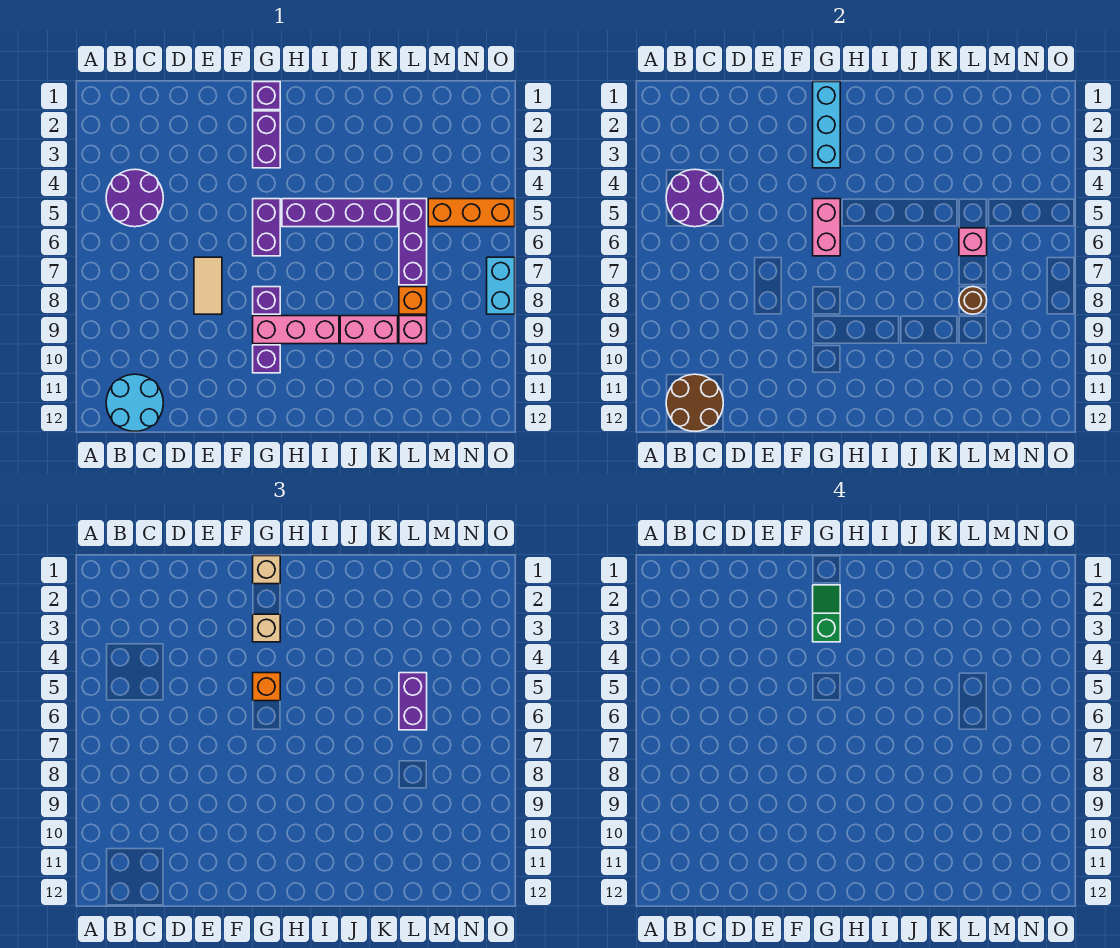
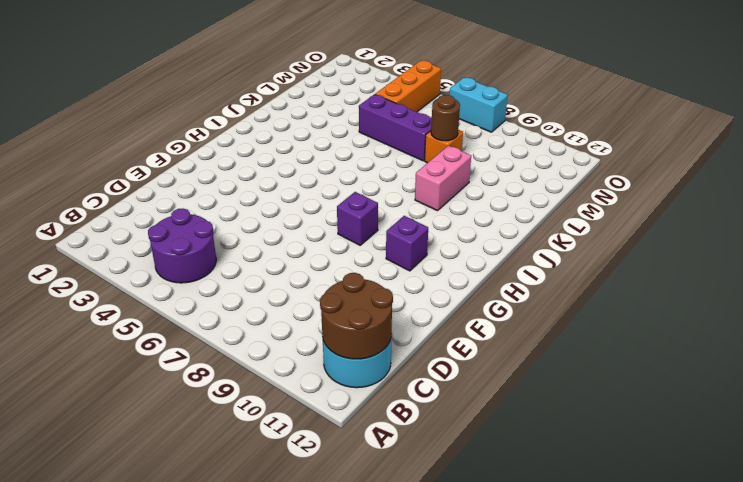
none -> tan 1x2 tile [194,257,222,314]
none -> purple 1x1 brick [253,82,280,110]
none -> purple 1x2 brick [253,111,280,168]

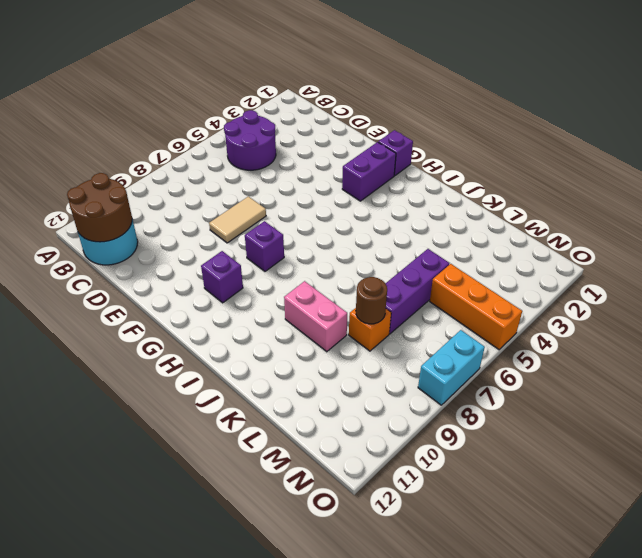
none -> purple 1x2 brick [253,199,280,256]
none -> pink 1x3 brick [253,316,339,344]
none -> purple 1x4 brick [282,199,398,227]

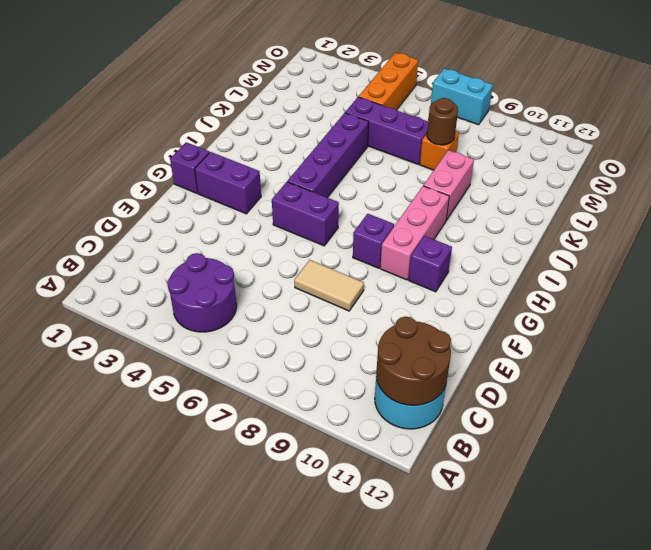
none -> pink 1x1 brick [399,316,427,344]
none -> purple 2x2 round brick [666,169,723,227]
none -> cyan 1x3 brick [813,82,840,168]

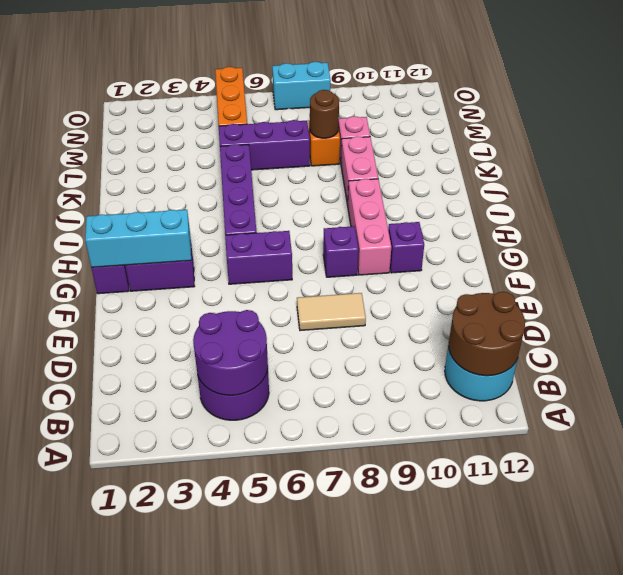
none -> pink 1x2 brick [813,199,840,256]
none -> pink 1x1 brick [959,228,987,256]
none -> tan 1x1 brick [253,556,280,584]

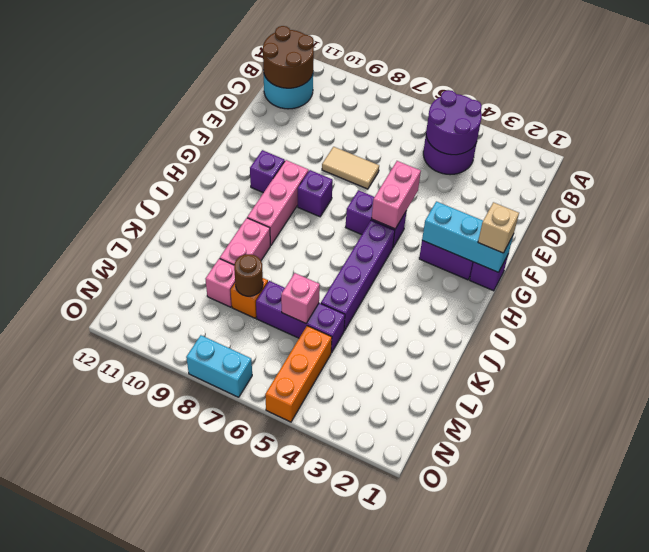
pink 1x2 brick [372,161,421,229] -> pink 1x2 brick turned to [813,199,840,256]
none -> tan 1x1 brick [253,614,280,642]
none -> orange 1x1 brick [253,673,280,701]
none -> purple 1x2 brick [399,673,427,730]

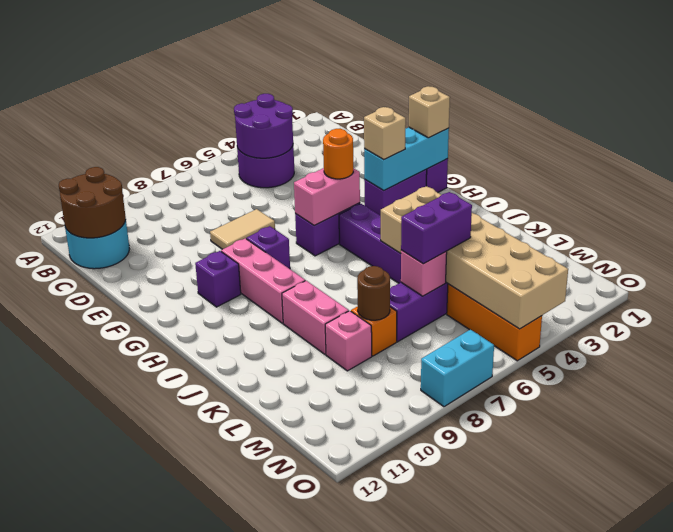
orange 1x1 round brick [323,128,353,179] -> orange 1x1 brick [253,673,280,701]
tan 2x6 brick [381,186,568,329] -> none
none -> green 1x2 slope [813,585,840,642]

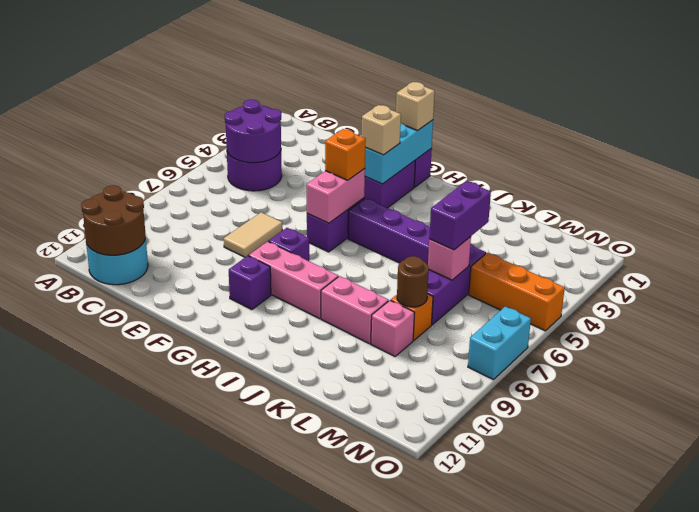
none -> green 1x2 slope [813,585,840,642]

